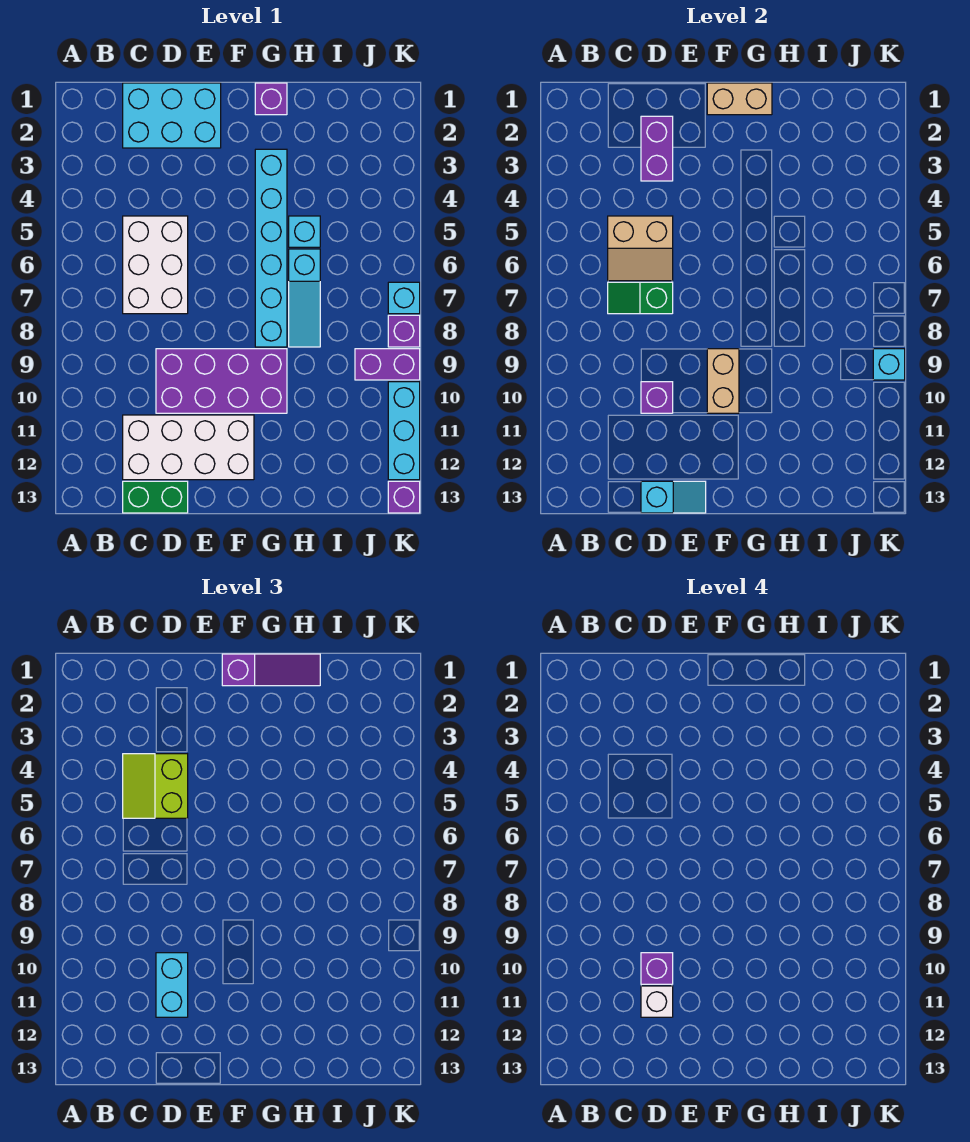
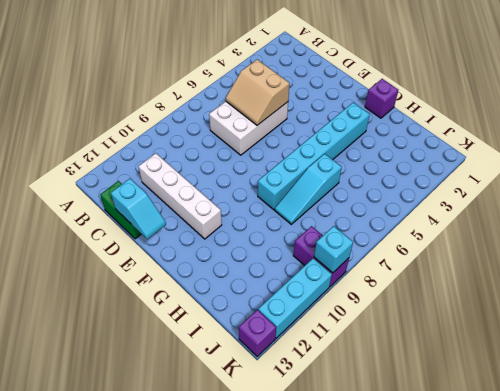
white 1x4 brick [139,153,222,239] -> white 2x4 brick [123,415,254,480]
none -> cyan 2x3 brick [123,83,221,148]
none -> purple 2x4 brick [156,349,287,413]
none -> cyan 1x1 brick [289,216,320,247]

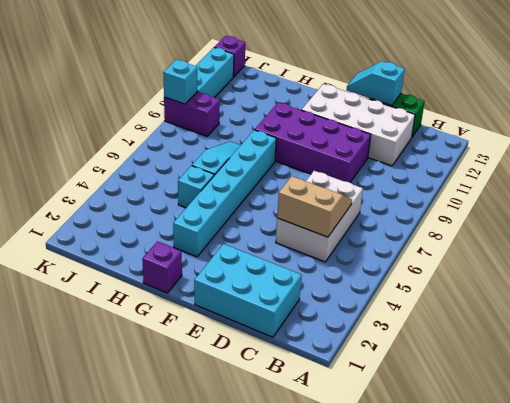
none -> cyan 1x1 brick [388,282,420,314]
none -> purple 1x1 brick [388,315,420,347]
none -> green 1x2 slope [608,282,673,314]

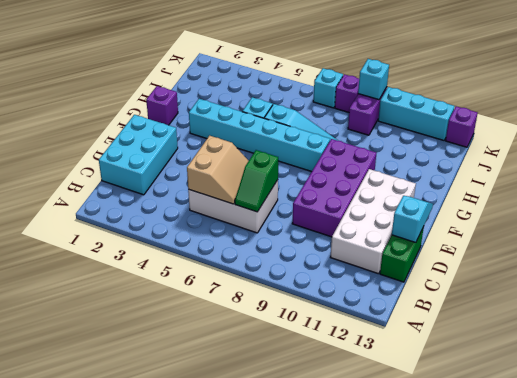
none -> purple 1x2 brick [641,116,673,181]
none -> purple 1x1 brick [641,382,673,413]
none -> tan 1x2 brick [707,83,772,115]

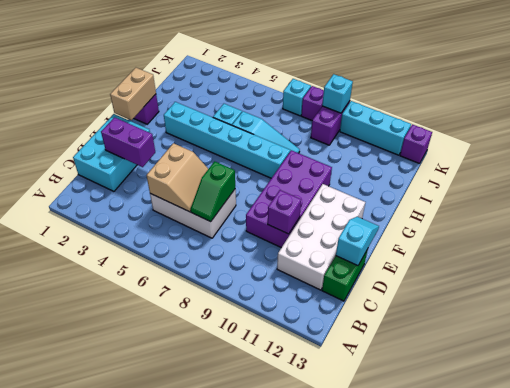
none -> tan 1x2 brick [707,349,739,413]
none -> lime 2x2 slope [123,754,188,818]
none -> cyan 1x2 brick [156,953,188,1017]

